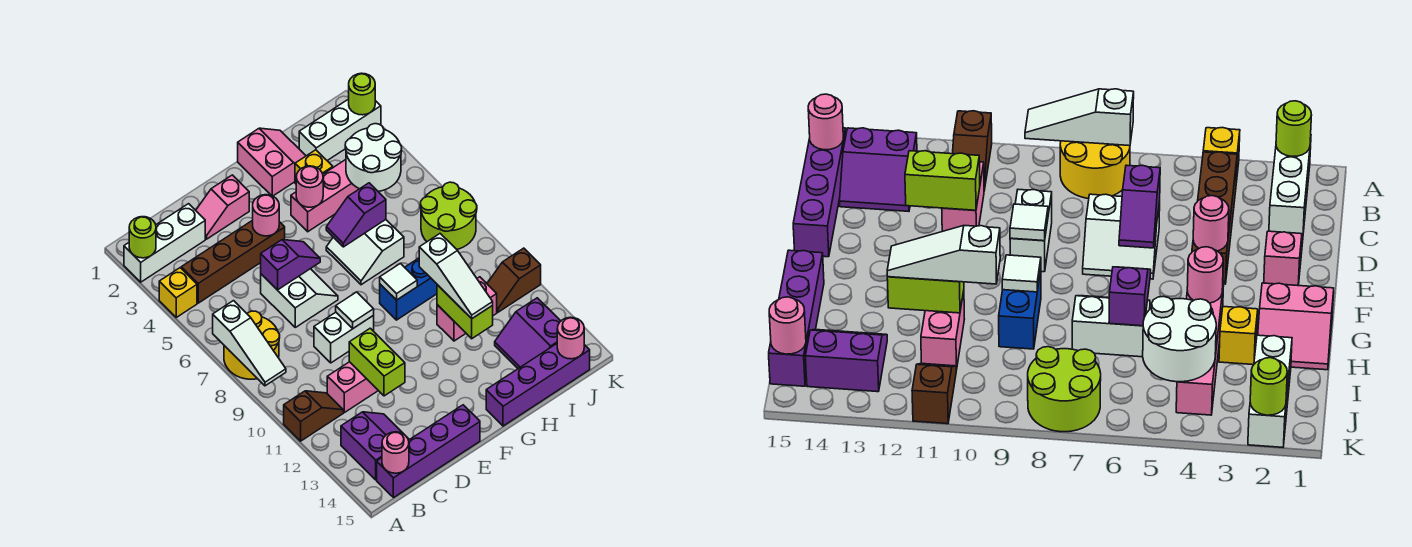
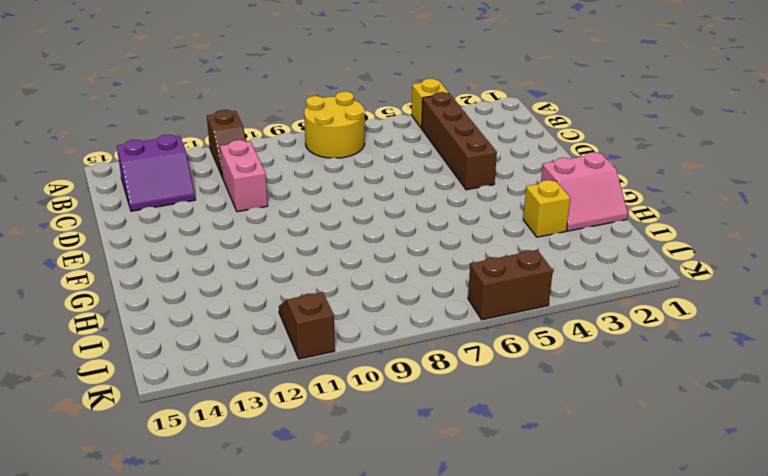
brown 1x2 brick [468,250,553,320] -> none
none -> white 1x3 brick [124,204,205,282]
none -> purple 1x4 brick [377,405,480,498]
none -> pink 1x2 slope [196,175,249,239]
none -> white 2x2 slope [261,269,338,327]

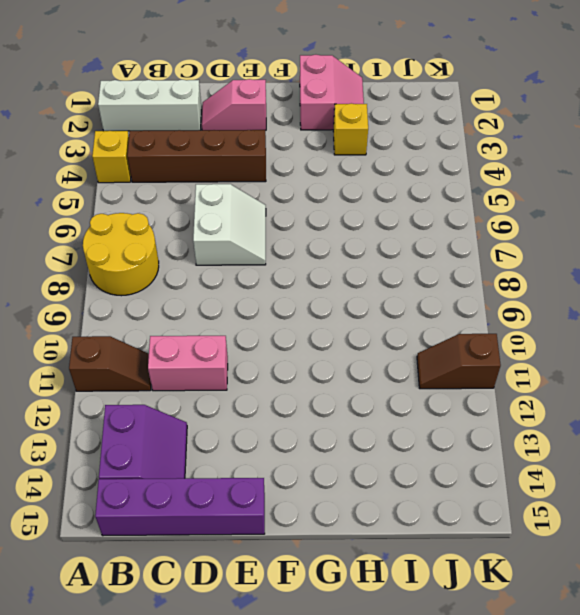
none -> white 1x2 brick [314,312,374,363]
none -> pink 1x4 brick [291,160,359,232]
none -> white 2x2 slope [326,220,404,285]
none -> blue 1x2 brick [380,258,437,320]

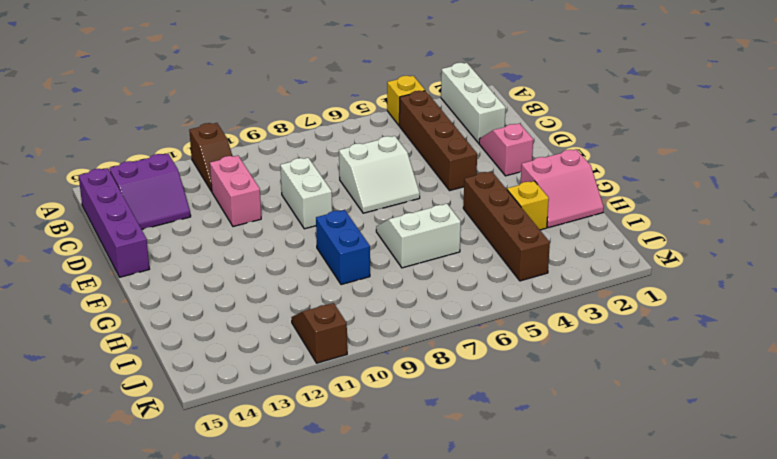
brown 1x4 brick [463,171,550,281] -> pink 1x4 brick [291,160,359,232]
none -> yellow 2x2 round brick [224,311,280,379]
none -> purple 1x4 brick [486,344,590,426]
none -> pink 1x2 brick [437,277,497,341]
none -> white 1x3 brick [299,99,381,161]

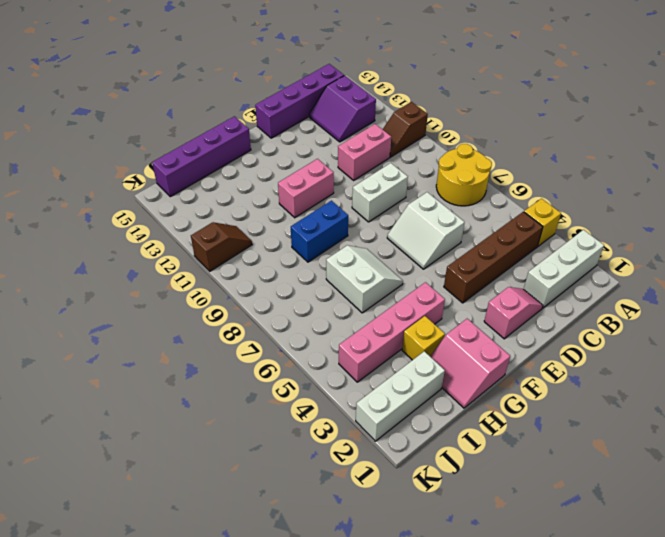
pink 1x2 brick [278,159,334,218] -> pink 1x2 brick moved to [437,277,497,341]
none -> purple 2x2 slope [495,298,561,369]
none -> lime 2x2 round brick [420,182,477,249]
none -> lime 1x1 round brick [129,217,156,258]
none -> white 1x3 slope [213,301,286,386]

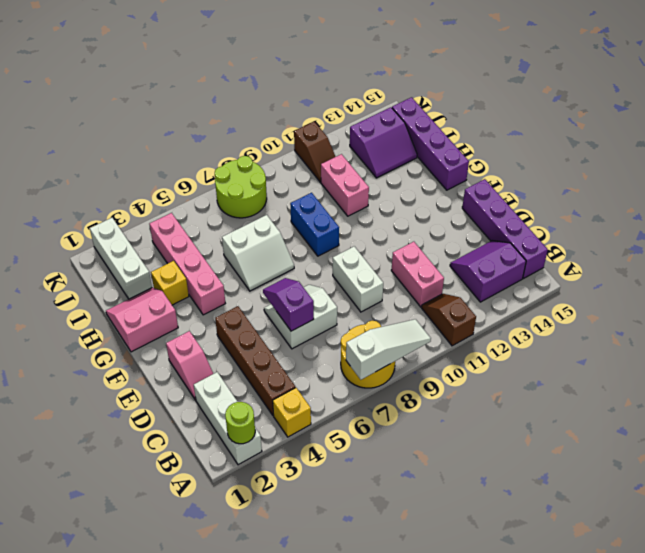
none -> pink 1x1 round brick [382,432,409,473]
none -> lime 1x2 brick [349,328,405,396]
none -> pink 1x1 round brick [253,195,279,236]
none -> white 1x1 tile [336,292,374,328]

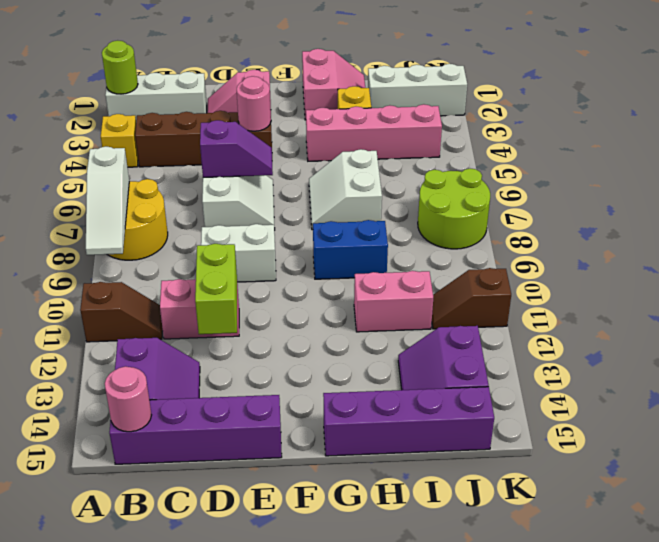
none -> white 1x1 tile [336,292,374,328]
none -> pink 1x1 round brick [296,166,323,207]
none -> purple 1x2 slope [326,183,386,247]
none -> white 1x1 tile [380,263,417,300]

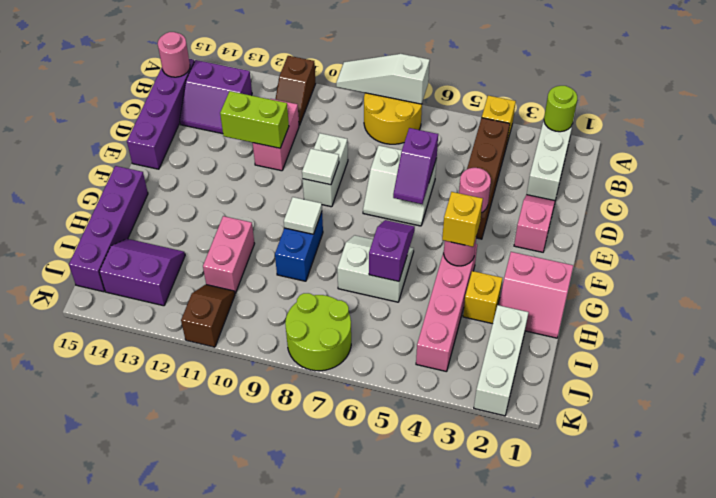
yellow 1x1 brick [442,192,483,247] -> none
none -> lime 1x2 brick [437,285,493,339]
none -> white 2x2 round brick [345,124,402,191]
none -> pink 1x1 round brick [557,317,584,359]
none -> lime 1x1 round brick [349,73,375,115]

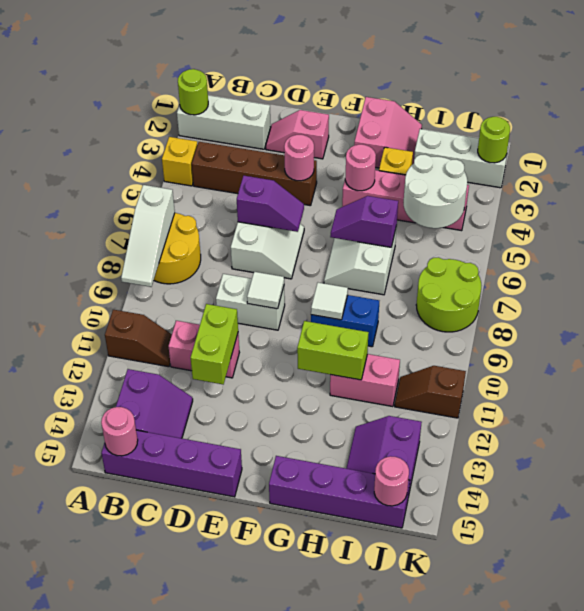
lime 1x2 brick [297,321,369,380] -> lime 1x2 brick turned to [437,285,493,339]
none -> white 1x3 slope [419,234,493,319]

